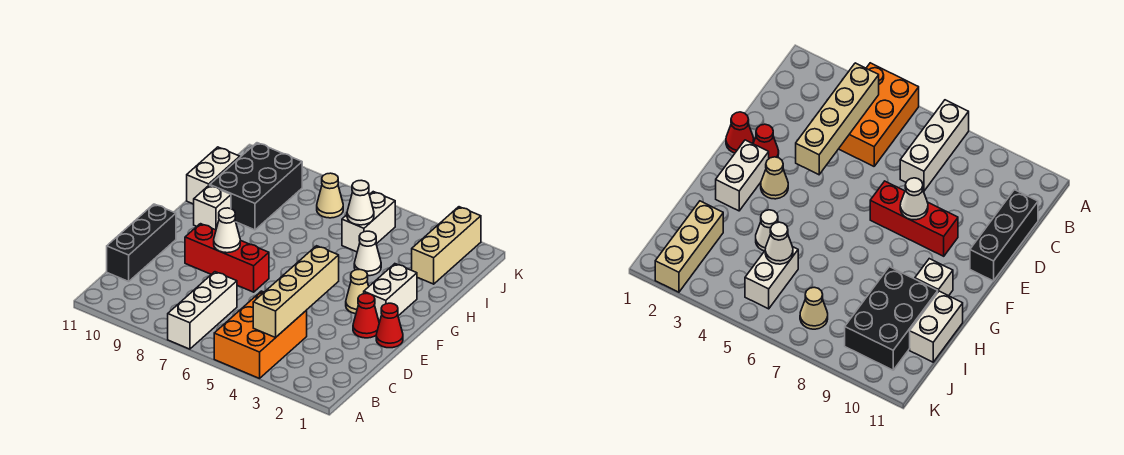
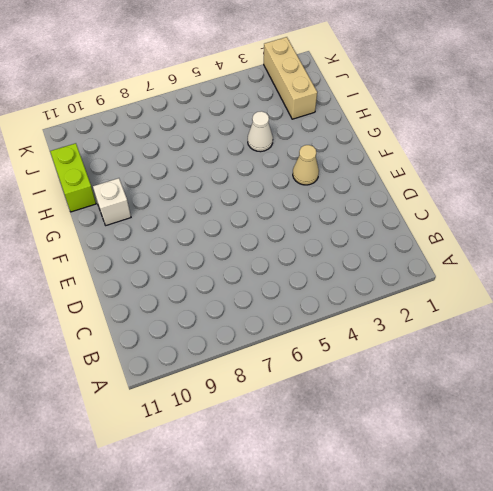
lime 1x2 brick [50,143,96,212] -> white 1x2 brick [187,147,240,204]
none -> orange 2x3 brick [214,291,307,378]
none -> white 1x3 brick [168,272,237,349]
none -> black 1x3 brick [107,204,176,281]

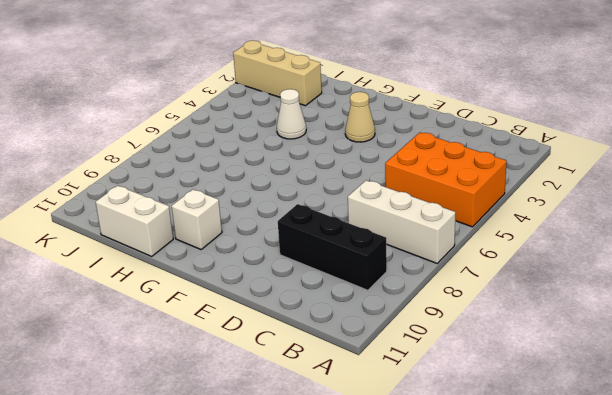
black 1x3 brick [278,204,387,290] -> black 1x3 brick moved to [107,204,176,281]
none -> red 1x1 cone [376,303,403,348]
none -> red 1x1 cone [353,294,379,338]
none -> red 1x3 brick [185,224,269,292]

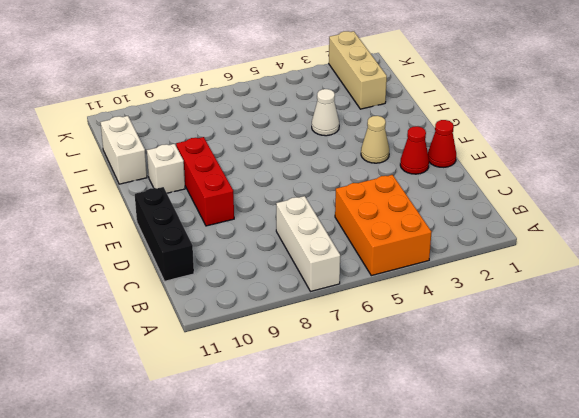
red 1x3 brick [176,137,234,226] -> red 1x3 brick turned to [185,224,269,292]
none -> white 1x2 brick [364,264,417,323]
none -> black 2x3 brick [210,143,302,230]
none -> white 1x2 brick [342,192,395,252]

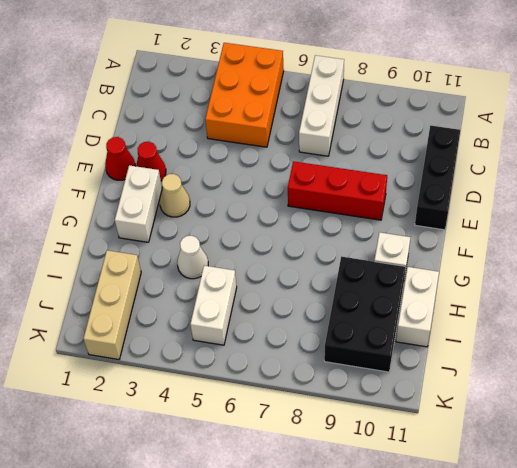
none -> tan 1x1 cone [317,173,343,218]
none -> tan 1x4 brick [253,246,339,338]
none -> white 1x1 cone [214,208,240,253]

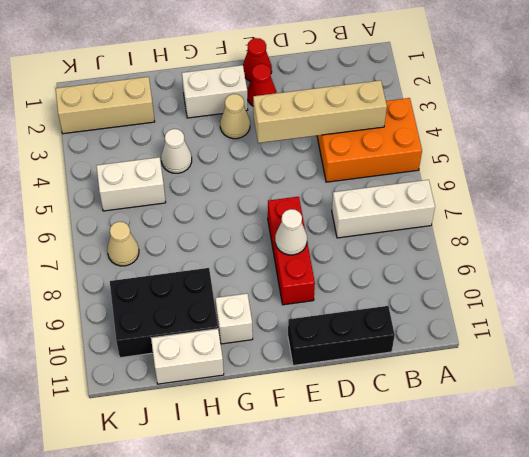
none -> white 1x1 cone [347,180,374,225]

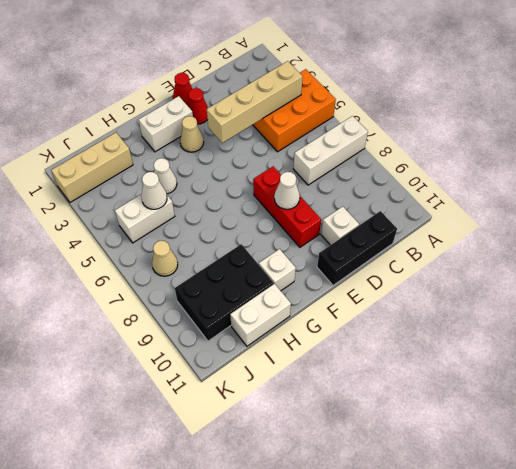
white 1x1 brick [321,207,359,245] -> none

